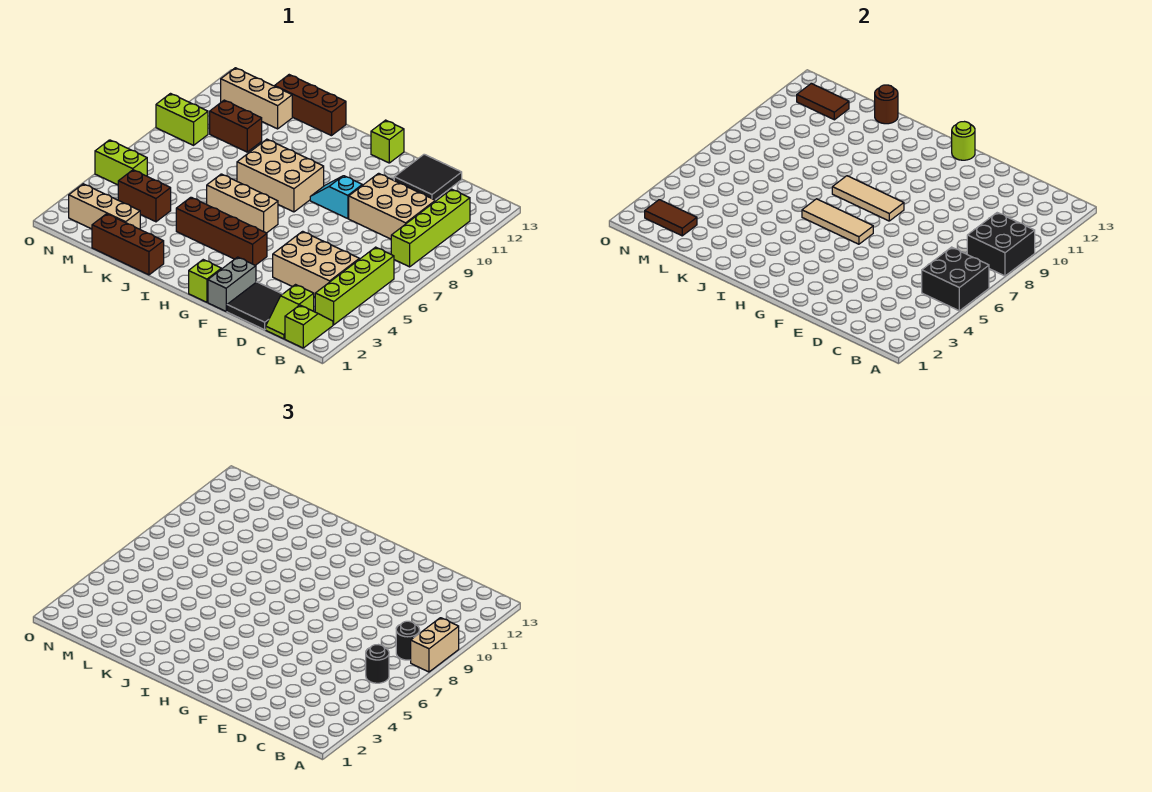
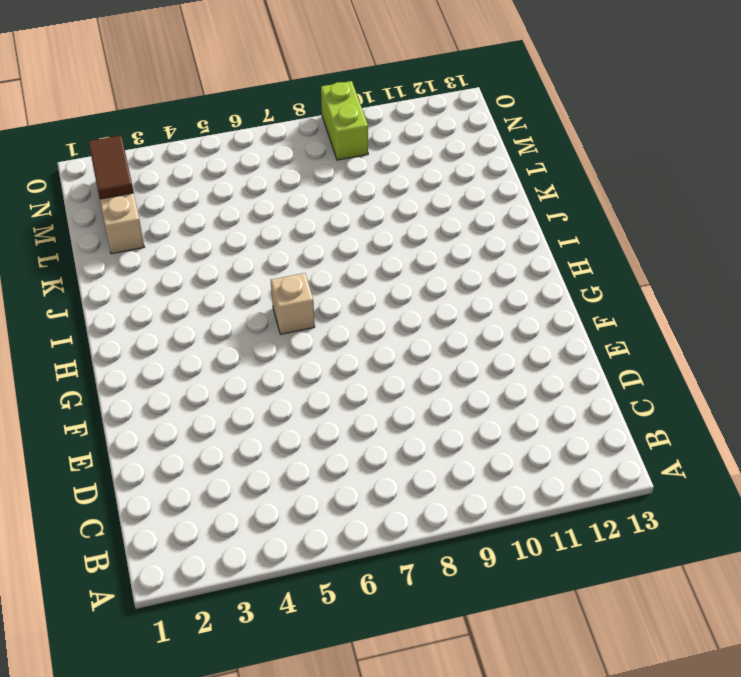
tan 1x1 brick [271,273,315,334] -> tan 1x3 brick [207,174,278,233]
none -> lime 1x2 slope [285,305,333,348]
none -> lime 1x4 brick [315,247,394,325]
none -> lime 1x4 brick [391,189,470,267]
none -> lime 1x2 slope [266,285,314,339]

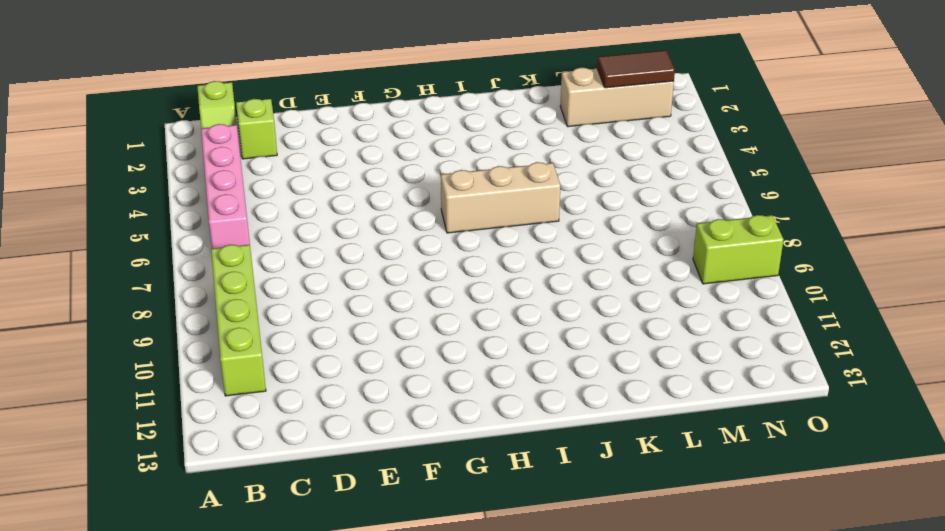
pink 1x4 brick [201,124,250,249] -> lime 1x4 brick [315,247,394,325]
none -> tan 2x3 brick [273,231,359,297]
none -> tan 2x3 brick [349,173,435,239]
none -> black 2x2 tile [227,282,282,330]
none -> black 2x2 tile [394,154,462,200]

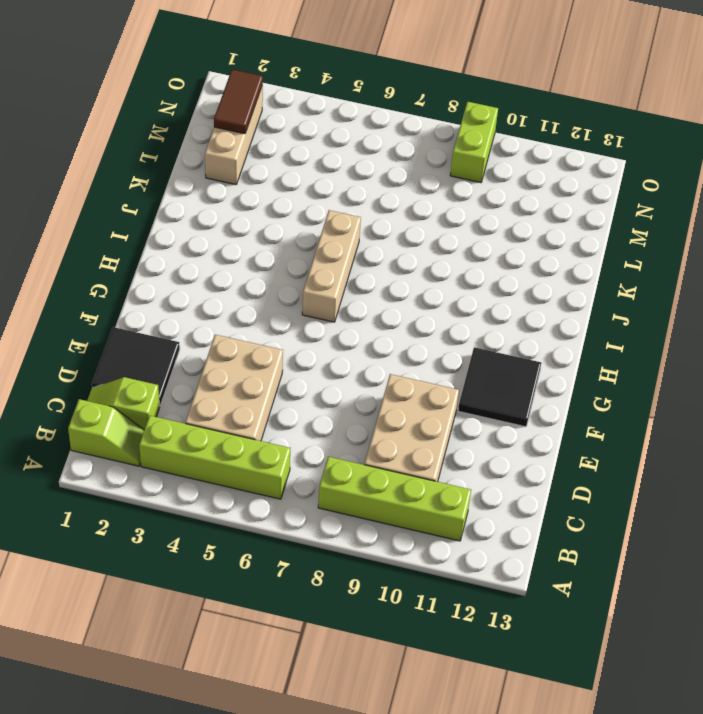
black 2x2 tile [458,347,541,427] -> black 2x2 tile moved to [394,154,462,200]
none -> grey 1x2 brick [208,257,256,311]
none -> cyan 1x2 slope [310,176,362,219]
none -> lime 1x1 brick [189,260,221,302]
none -> brown 1x4 brick [176,197,267,265]

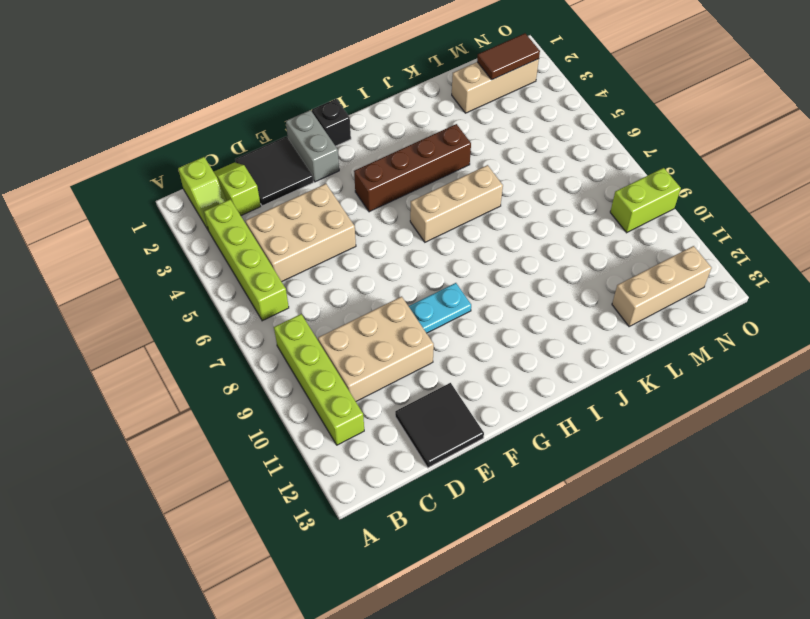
cyan 1x2 plate [409,283,471,333] -> cyan 1x2 slope [310,176,362,219]
black 1x1 brick [312,99,351,146] -> lime 1x1 brick [189,260,221,302]
none -> lime 1x1 brick [371,120,404,163]
none -> tan 2x3 brick [237,139,324,212]
none -> brown 1x3 brick [92,214,164,275]
none -> brown 1x3 brick [275,75,346,136]

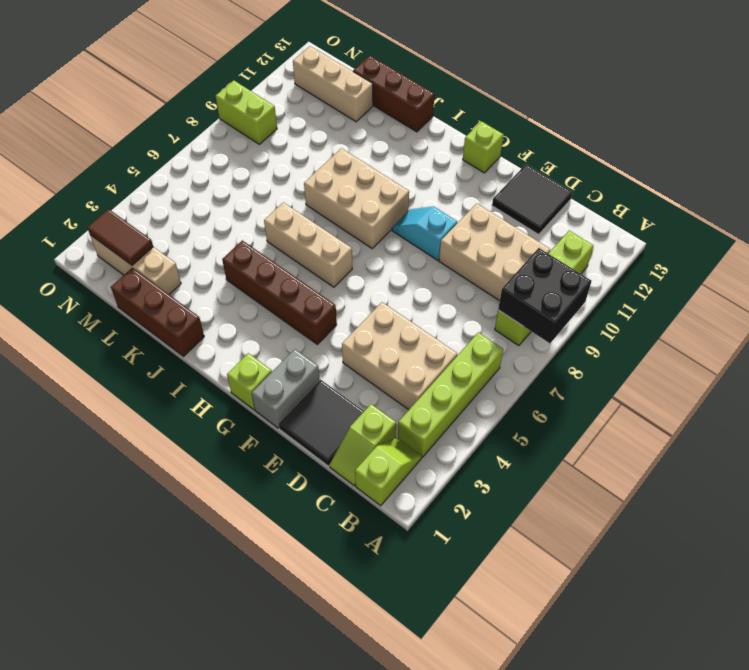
none -> brown 1x2 brick [118,170,171,222]
none -> brown 1x2 brick [210,100,262,152]
none -> lime 1x2 brick [95,140,147,185]
none -> black 2x2 brick [922,247,989,311]

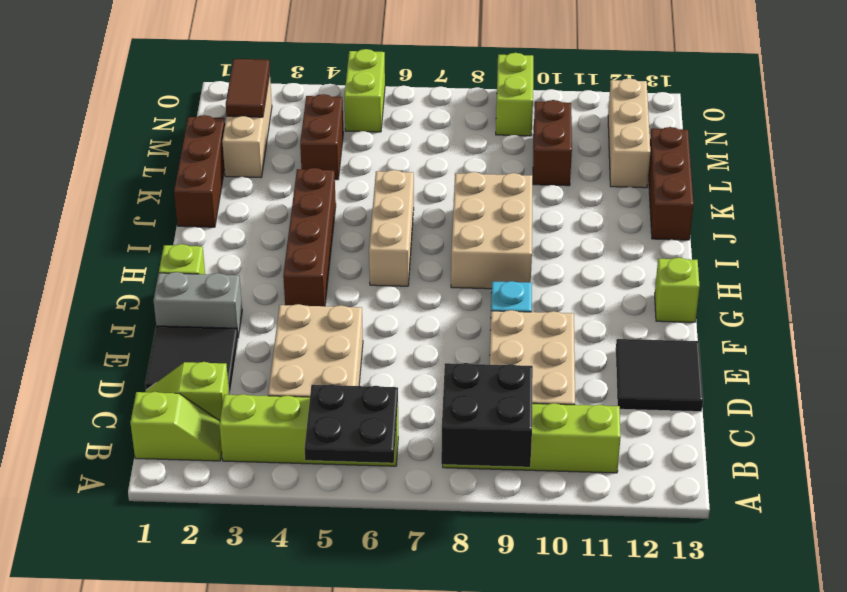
black 2x2 plate [304,384,398,463] -> black 2x2 brick [922,247,989,311]
none -> tan 1x3 tile [802,199,873,244]
none -> tan 1x3 tile [832,176,904,221]
none -> lime 1x1 round brick [952,122,975,160]
none -> brown 1x1 round brick [875,85,898,124]

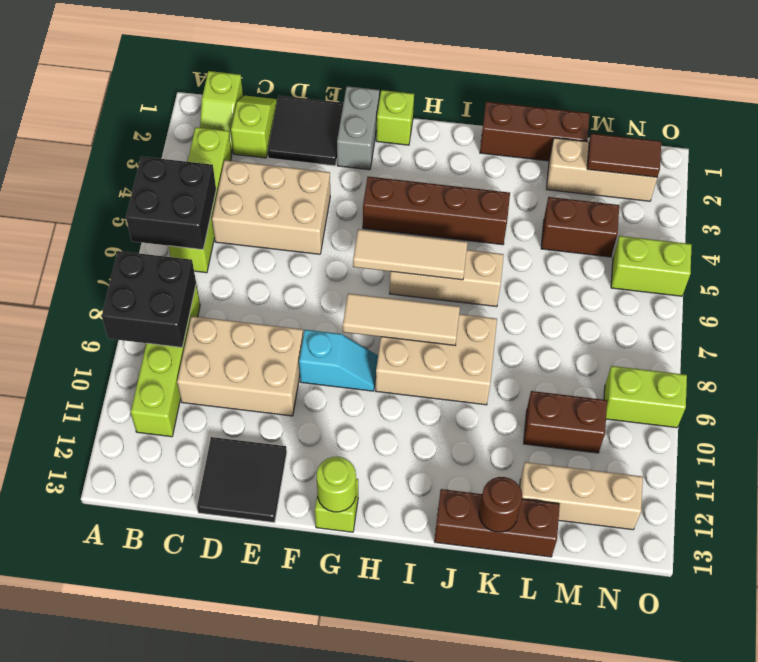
none -> brown 1x2 tile [797,83,849,120]
none -> tan 1x2 brick [411,618,459,672]
none -> black 1x1 round brick [366,645,389,683]
none -> black 1x1 round brick [396,621,420,660]

